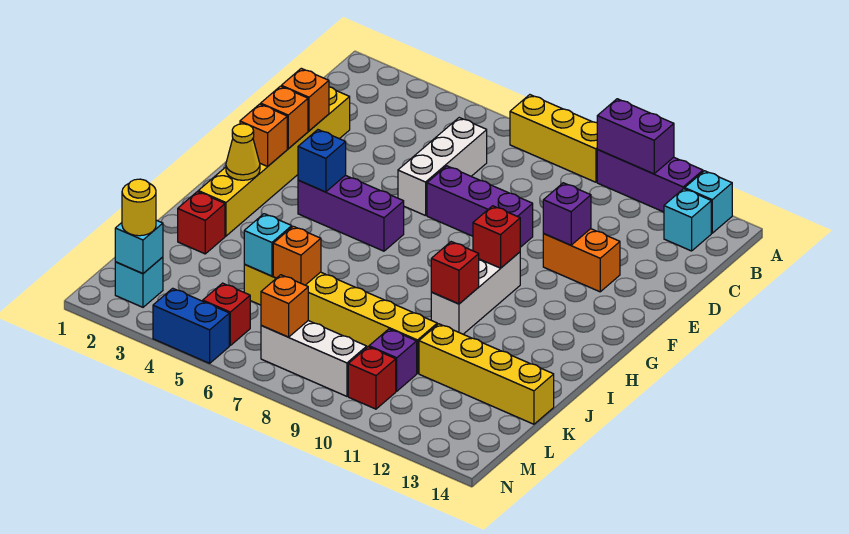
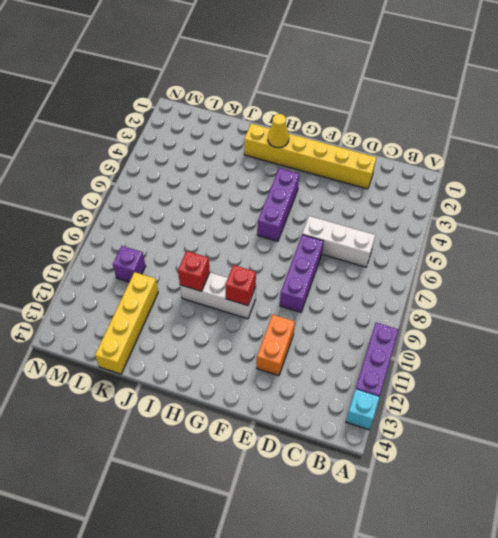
none -> yellow 1x3 brick [510,95,598,182]
none -> cyan 1x1 brick [664,189,711,251]
none -> red 1x1 brick [178,192,225,254]
none -> yellow 1x6 brick [244,264,437,373]

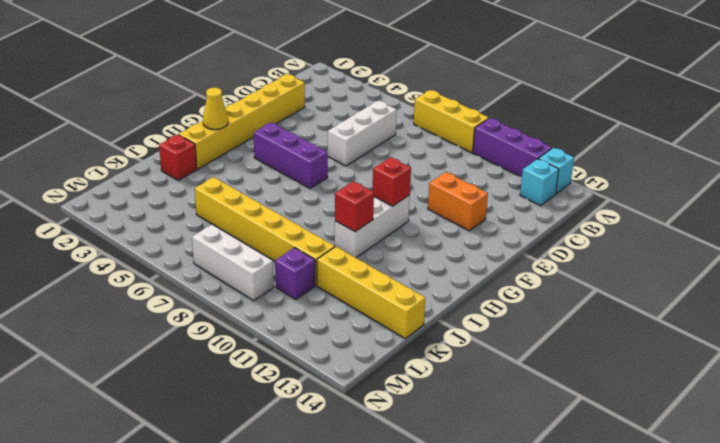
none -> purple 1x3 brick [427,166,533,247]
none -> cyan 1x1 brick [115,257,163,307]
none -> red 1x1 brick [203,283,250,345]
none -> red 1x1 brick [348,347,396,409]

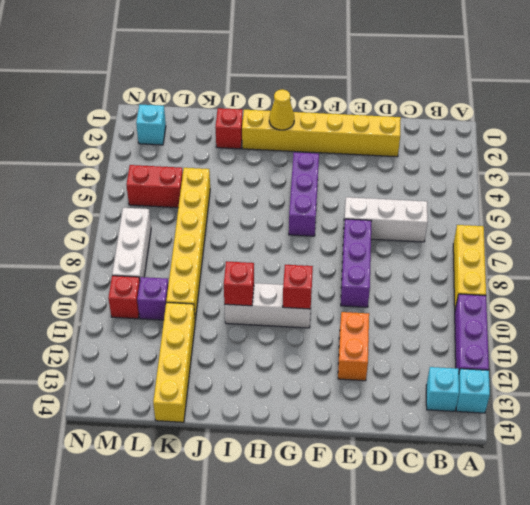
red 1x2 brick [126,165,183,208] -> red 1x1 brick [203,283,250,345]
none -> blue 1x2 brick [153,288,229,363]
none -> purple 1x2 brick [597,99,674,174]
none -> orange 1x1 brick [281,68,329,131]
none -> purple 1x1 brick [543,183,591,245]

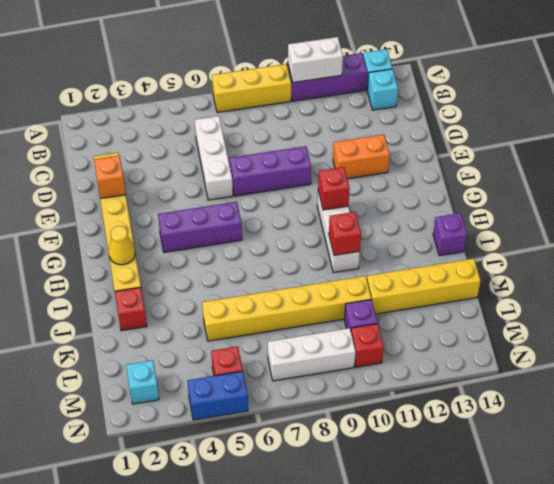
white 1x2 brick [288,37,343,82] -> purple 1x2 brick [597,99,674,174]
purple 1x1 brick [433,213,467,256] -> purple 1x1 brick moved to [543,183,591,245]
none -> orange 1x1 brick [261,86,308,149]
none -> orange 1x1 brick [240,104,287,166]
none -> blue 1x1 brick [298,130,346,192]
none -> cyan 1x1 brick [244,214,292,276]

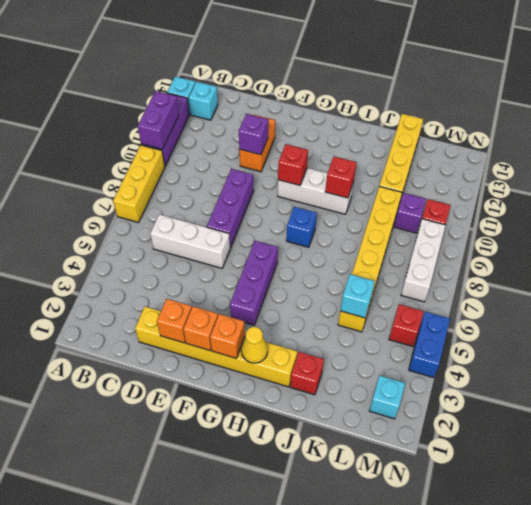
blue 1x1 brick [286,207,317,247] -> blue 1x1 brick moved to [298,130,346,192]
none -> orange 1x1 brick [273,226,321,285]
none -> cyan 1x1 brick [115,220,163,274]
none -> orange 1x1 brick [261,275,308,337]
none -> yellow 1x1 round brick [122,179,156,236]

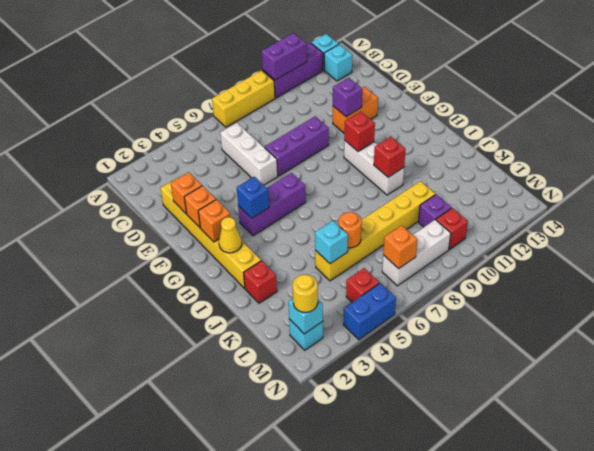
orange 1x1 round brick [338,212,362,248] -> orange 1x1 brick [273,226,321,285]
none -> yellow 1x4 brick [419,324,554,424]

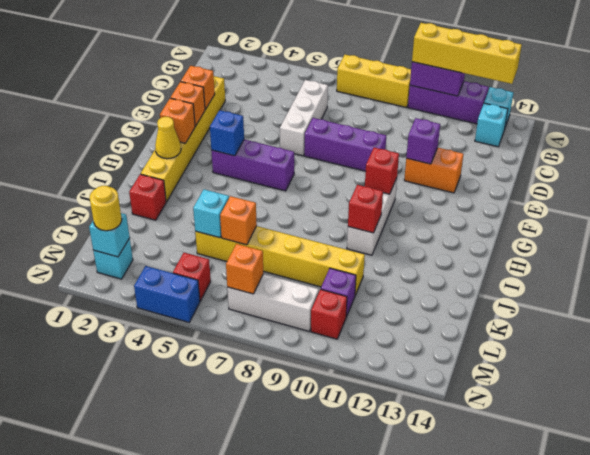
yellow 1x4 brick [412,23,522,84] -> yellow 1x4 brick moved to [419,324,554,424]

